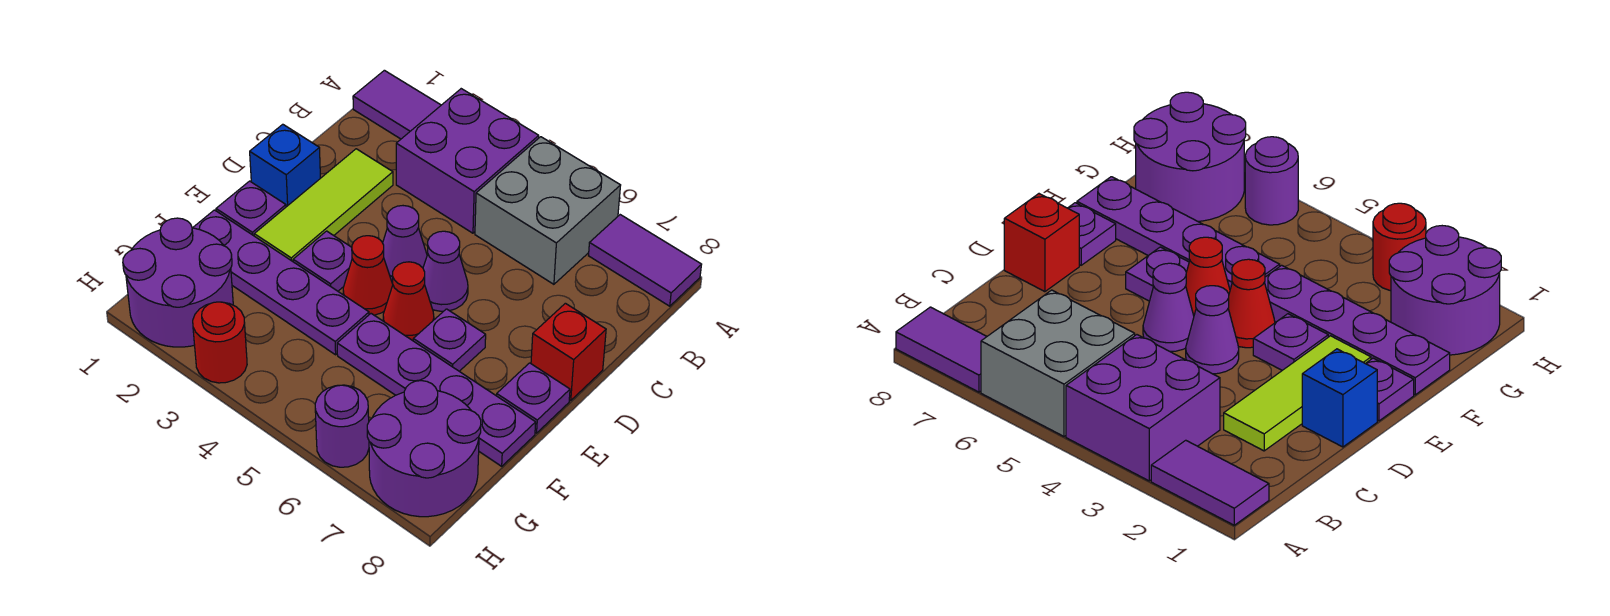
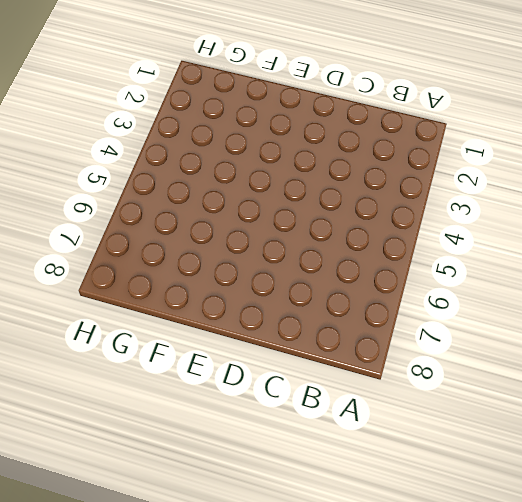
none -> purple 1x2 tile [353,70,441,139]
none -> purple 2x2 brick [396,89,539,233]
none -> grey 2x2 brick [475,137,621,284]

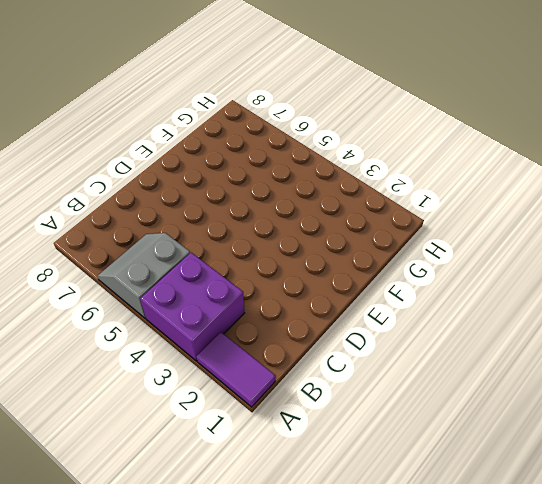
grey 2x2 slope [97,233,190,318] -> grey 2x2 brick [475,137,621,284]
none -> purple 1x2 tile [589,215,702,306]
none -> lime 1x3 tile [254,149,393,261]
none -> blue 1x1 brick [250,124,320,207]

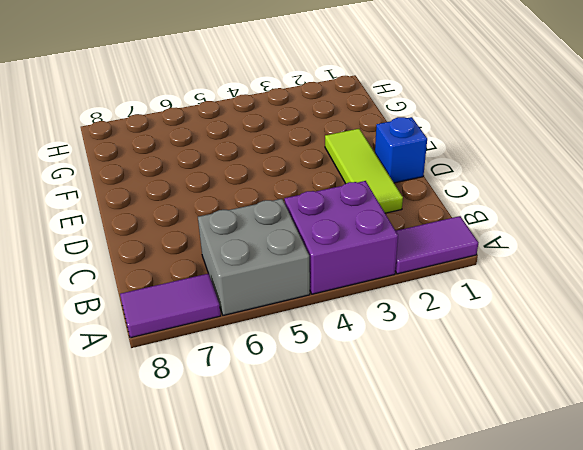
none -> purple 1x1 cone [383,206,427,283]
none -> purple 1x1 cone [423,231,468,311]
none -> red 1x1 brick [531,303,606,400]

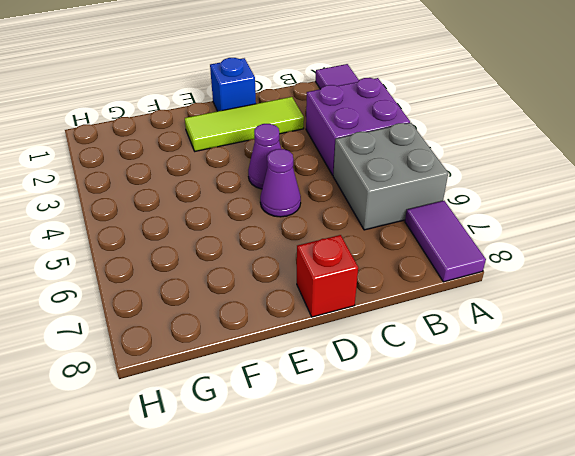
none -> purple 1x1 plate [216,181,286,236]
none -> purple 1x1 plate [293,231,352,291]
none -> red 1x1 cone [343,236,393,315]

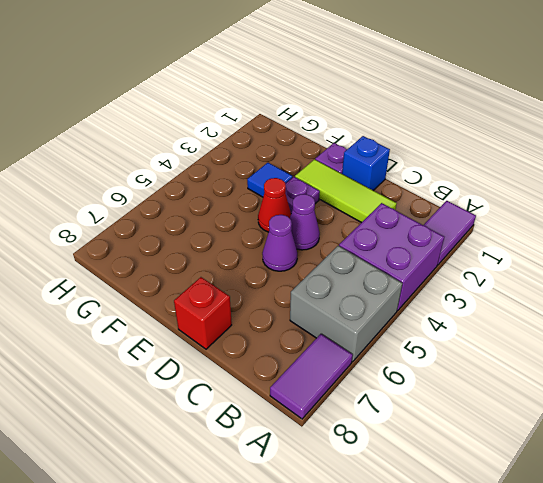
blue 1x1 tile [247,163,293,197] -> purple 1x4 plate [193,210,369,355]
none -> red 1x1 cone [383,262,434,341]
none -> purple 1x1 plate [413,309,486,371]
none -> purple 1x1 plate [497,363,570,433]

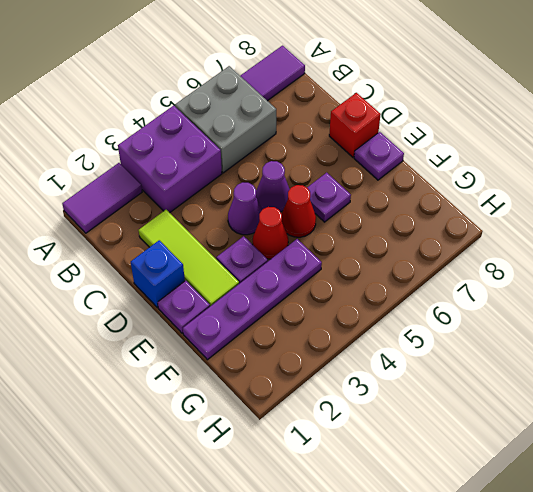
none -> purple 1x4 plate [337,314,536,466]
none -> purple 2x2 round brick [123,218,233,347]
none -> purple 2x2 round brick [367,381,481,517]

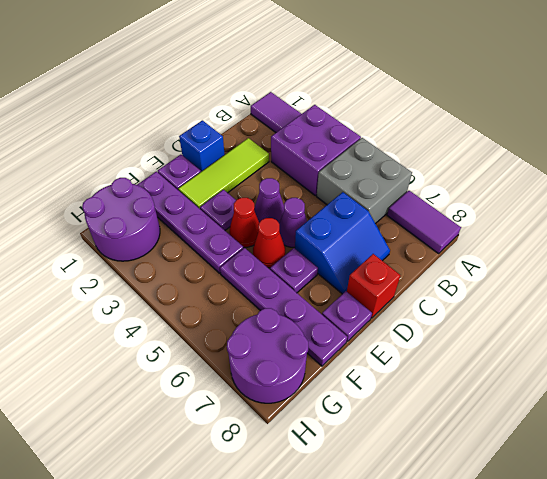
blue 2x2 slope [295,192,390,294] -> none
none -> red 1x1 round brick [193,302,247,383]
none -> purple 1x1 round brick [315,385,369,467]

